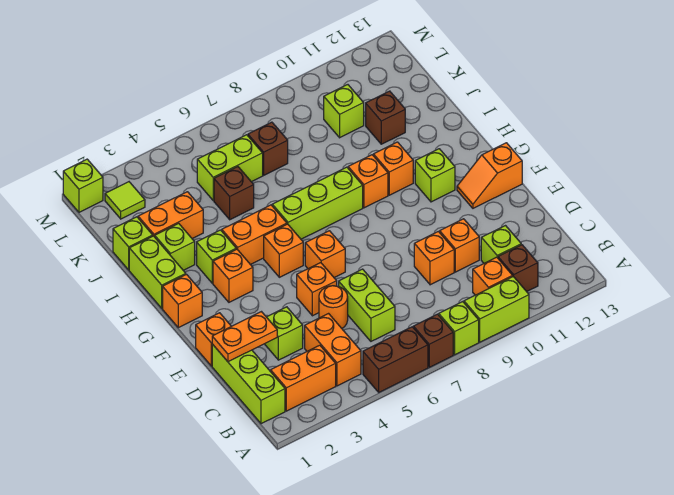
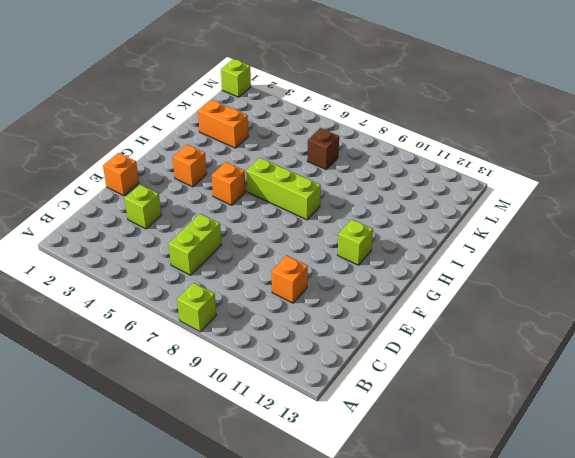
none -> brown 1x2 brick [363,327,428,392]
none -> brown 1x1 brick [413,314,453,367]
none -> lime 1x2 brick [464,276,529,342]
none -> lime 1x3 brick [212,344,285,424]

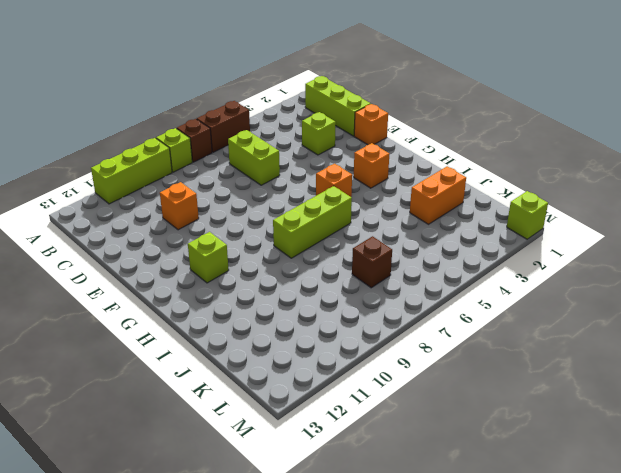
lime 1x3 brick [91,138,172,204] -> lime 1x2 brick [464,276,529,342]
none -> orange 1x2 brick [271,345,336,411]
none -> orange 1x2 brick [305,314,361,386]
none -> orange 1x1 brick [473,257,513,295]
none -> brown 1x1 brick [498,245,538,292]

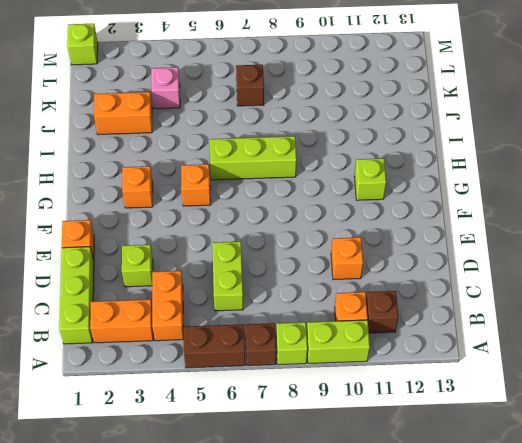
pink 1x1 brick [151,67,180,109] -> none
none -> lime 1x1 brick [481,226,521,263]
none -> orange 1x1 round brick [319,286,348,328]
none -> orange 1x1 brick [414,231,454,285]
none -> orange 1x1 brick [297,263,337,316]

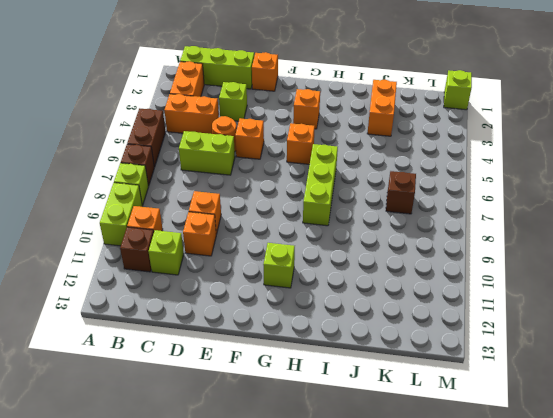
none -> orange 1x1 brick [305,231,345,278]
none -> orange 1x2 slope [457,143,522,208]
none -> orange 1x1 brick [163,274,202,328]
none -> lime 1x2 brick [129,236,186,308]

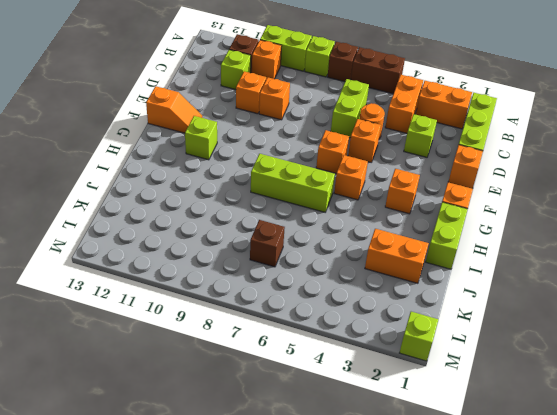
none -> lime 1x1 brick [197,230,236,283]
none -> orange 1x2 brick [222,205,287,265]
none -> orange 1x1 brick [348,155,388,208]
none -> orange 1x1 brick [373,142,413,195]

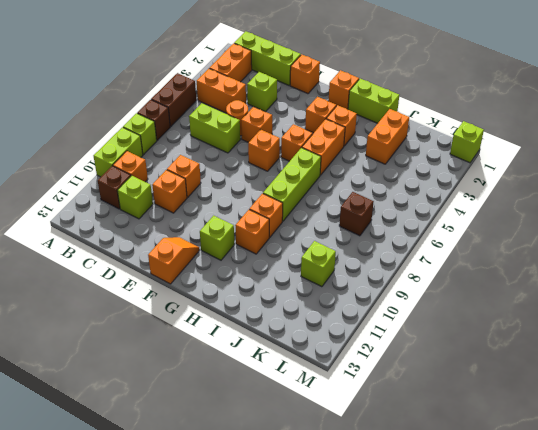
orange 1x1 brick [326,105,357,146] -> lime 1x1 brick [197,230,236,283]
none -> lime 1x1 brick [155,223,195,270]
none -> lime 1x1 brick [113,217,153,270]
none -> brown 1x1 brick [214,167,254,220]
none -> brown 1x1 brick [366,91,405,144]

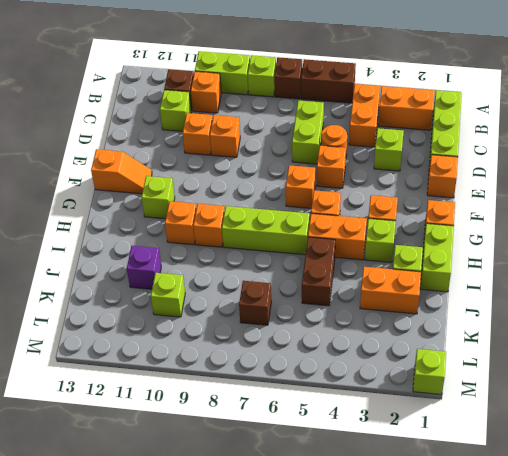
brown 1x2 brick [302,237,335,306] -> brown 1x1 brick [214,167,254,220]
purple 1x1 brick [127,246,161,289] -> brown 1x1 brick [366,91,405,144]
none -> lime 1x1 brick [113,217,153,270]
none -> lime 1x2 brick [197,135,263,200]
none -> lime 1x1 tile [105,182,145,219]
none -> orange 1x2 plate [212,312,277,362]

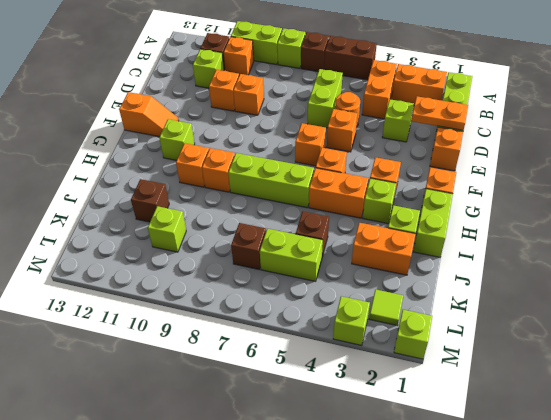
lime 1x1 brick [333,296,370,346] -> lime 1x1 brick moved to [113,217,153,270]

